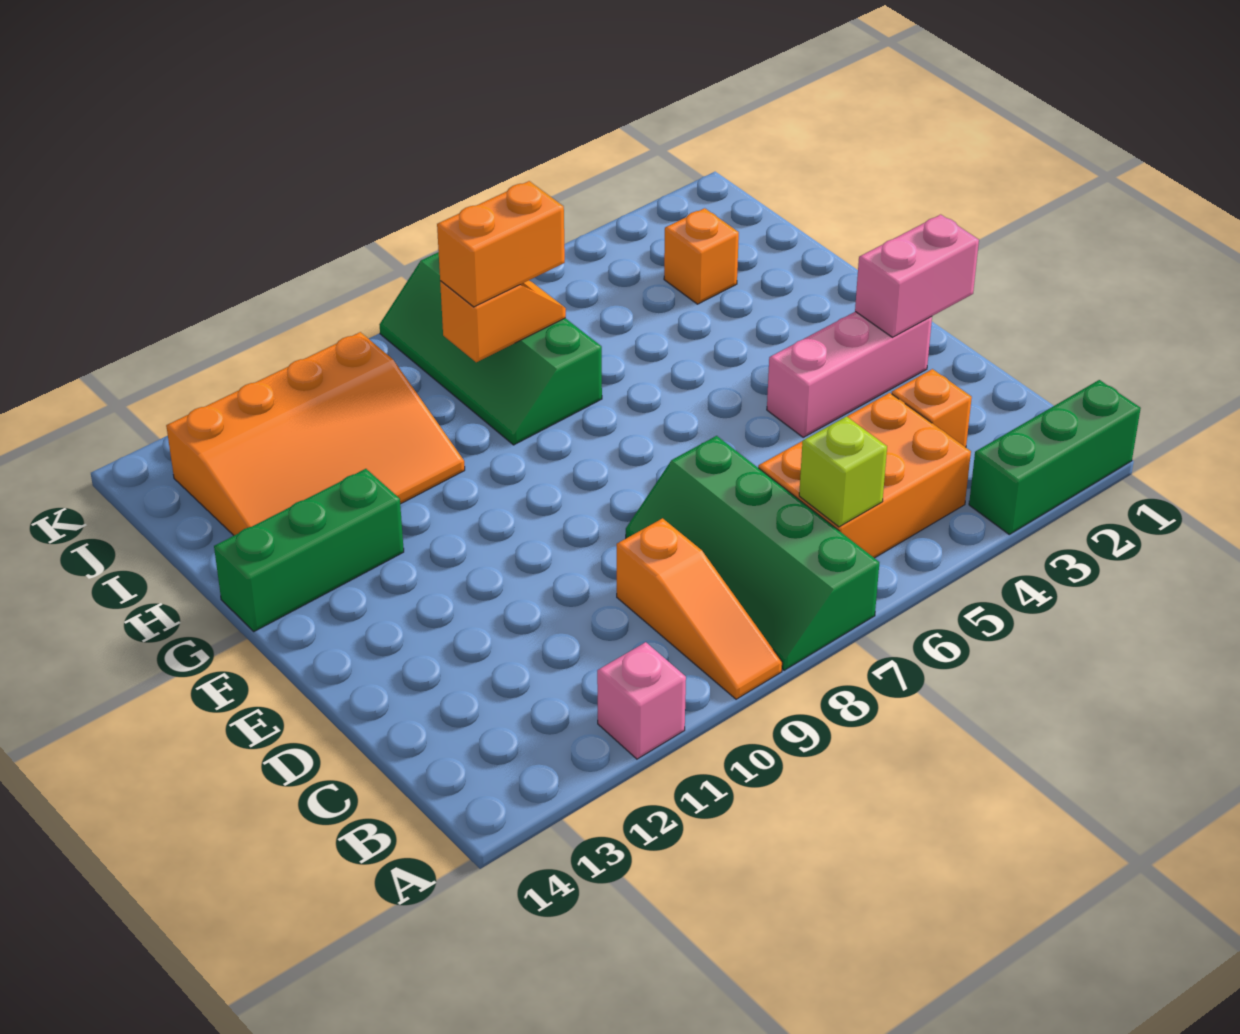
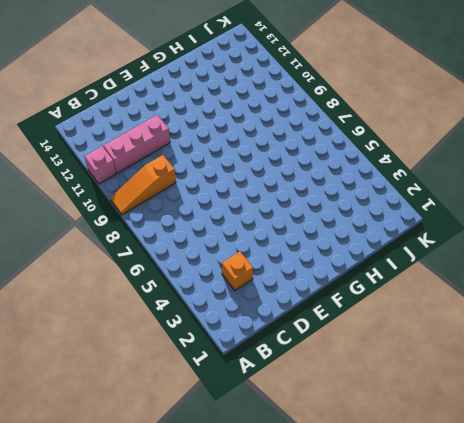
pink 1x3 brick [103,115,170,173] -> pink 1x3 brick turned to [767,312,932,437]
none -> green 1x3 brick [969,380,1141,534]
none -> green 2x4 slope [626,436,879,670]
none -> orange 2x3 brick [758,393,971,558]

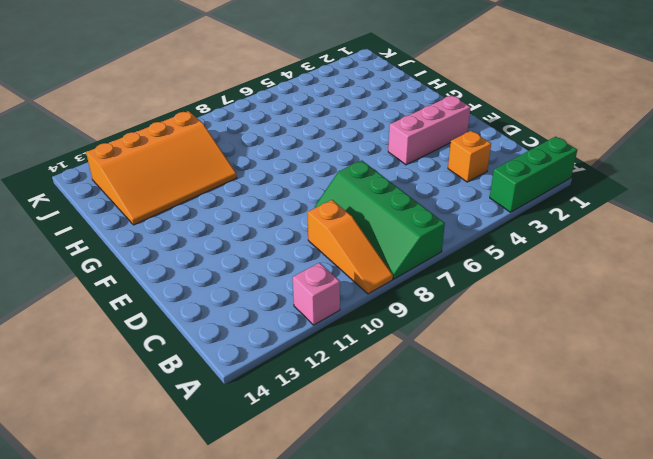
none -> orange 2x3 brick [758,393,971,558]
none -> green 1x3 brick [214,469,404,631]
none -> green 2x4 slope [380,252,602,445]

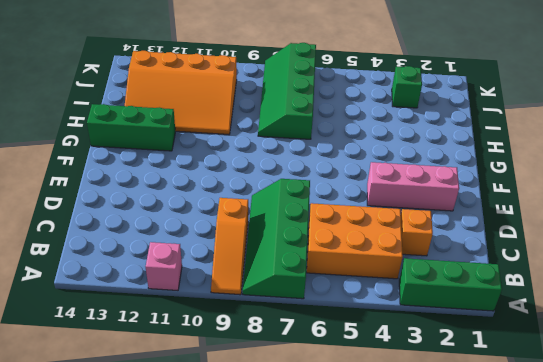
green 1x1 brick [392,66,422,108] -> none
none -> orange 1x1 brick [664,208,739,304]
none -> lime 1x1 brick [799,416,887,527]
none -> pink 1x2 brick [855,214,979,337]

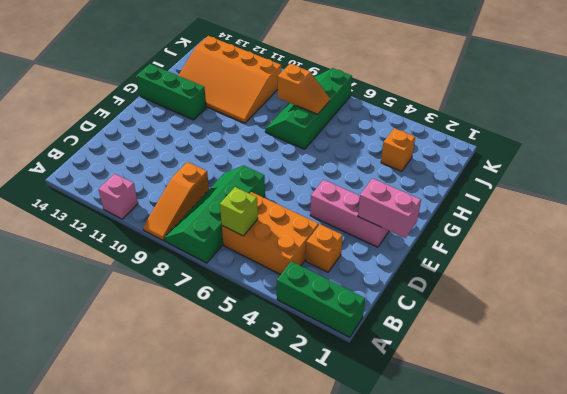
none -> orange 1x2 brick [437,181,565,307]

